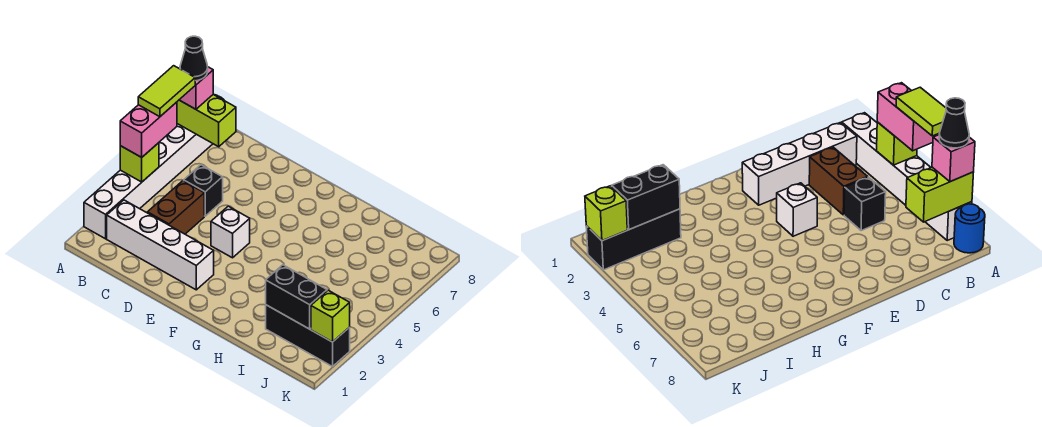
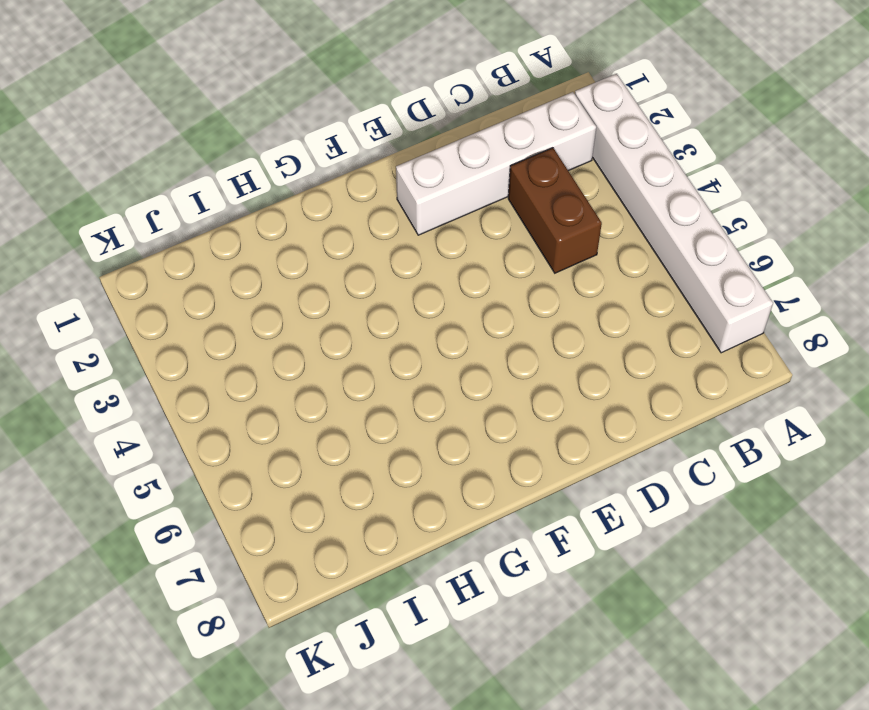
none -> blue 1x1 round brick [954,204,985,253]
none -> black 1x1 brick [184,165,223,216]
none -> white 1x1 brick [211,206,250,258]

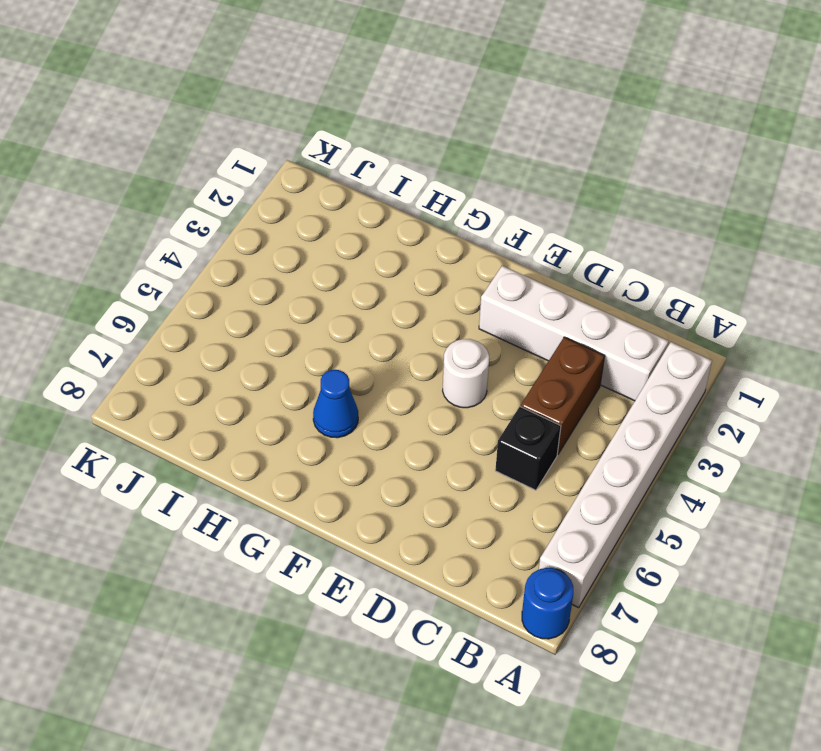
white 1x1 round brick [443,339,489,408] -> white 1x1 brick [211,206,250,258]
blue 1x1 cone [313,370,358,438] -> none
none -> black 1x3 brick [266,305,350,367]
none -> lime 1x1 brick [120,143,159,182]
none -> lime 1x2 brick [177,94,236,147]

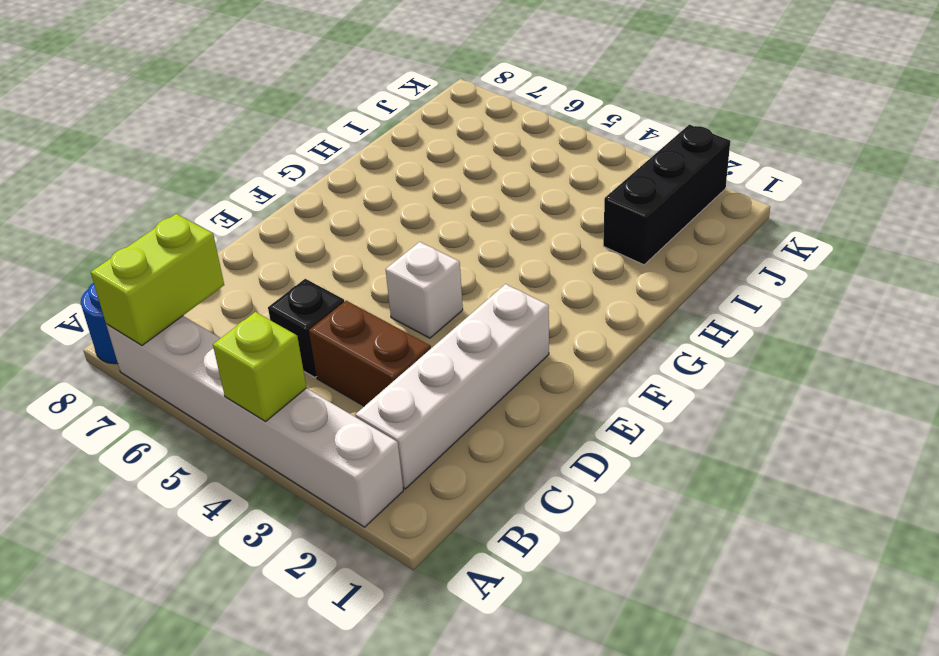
none -> black 1x2 brick [266,265,327,329]
none -> lime 1x1 brick [311,290,350,342]
none -> pink 1x2 brick [120,102,177,157]

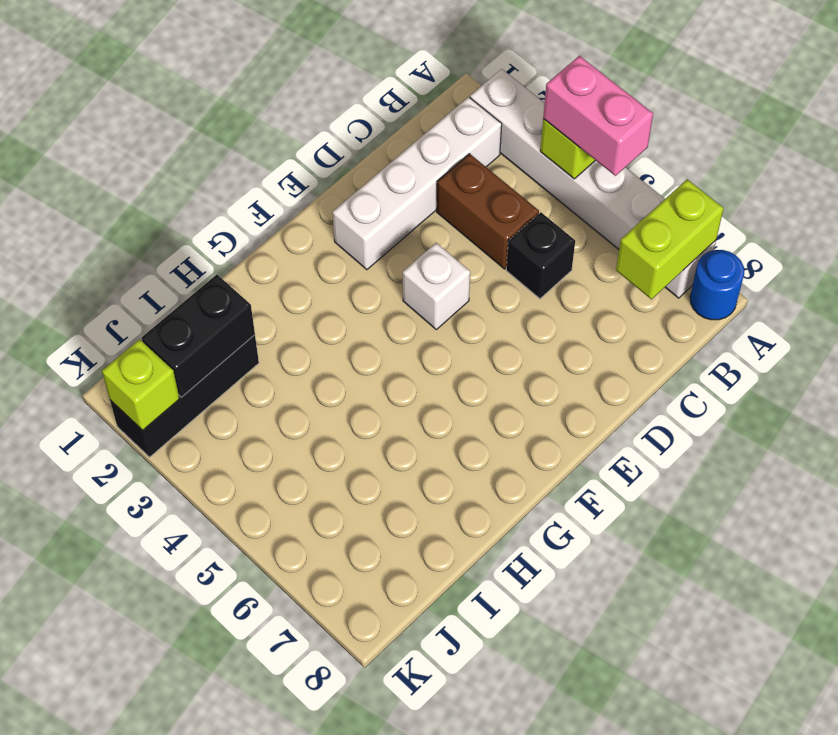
none -> pink 1x1 brick [179,67,213,109]
none -> lime 1x2 tile [138,66,195,117]
none -> black 1x1 cone [180,36,208,81]

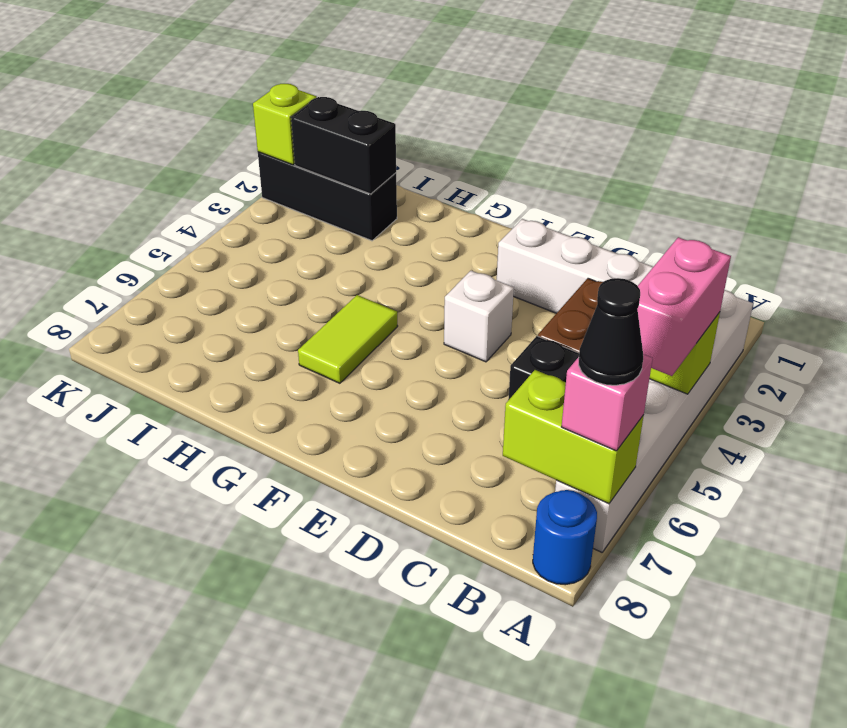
lime 1x2 tile [298,295,398,383] -> lime 1x2 tile moved to [138,66,195,117]

